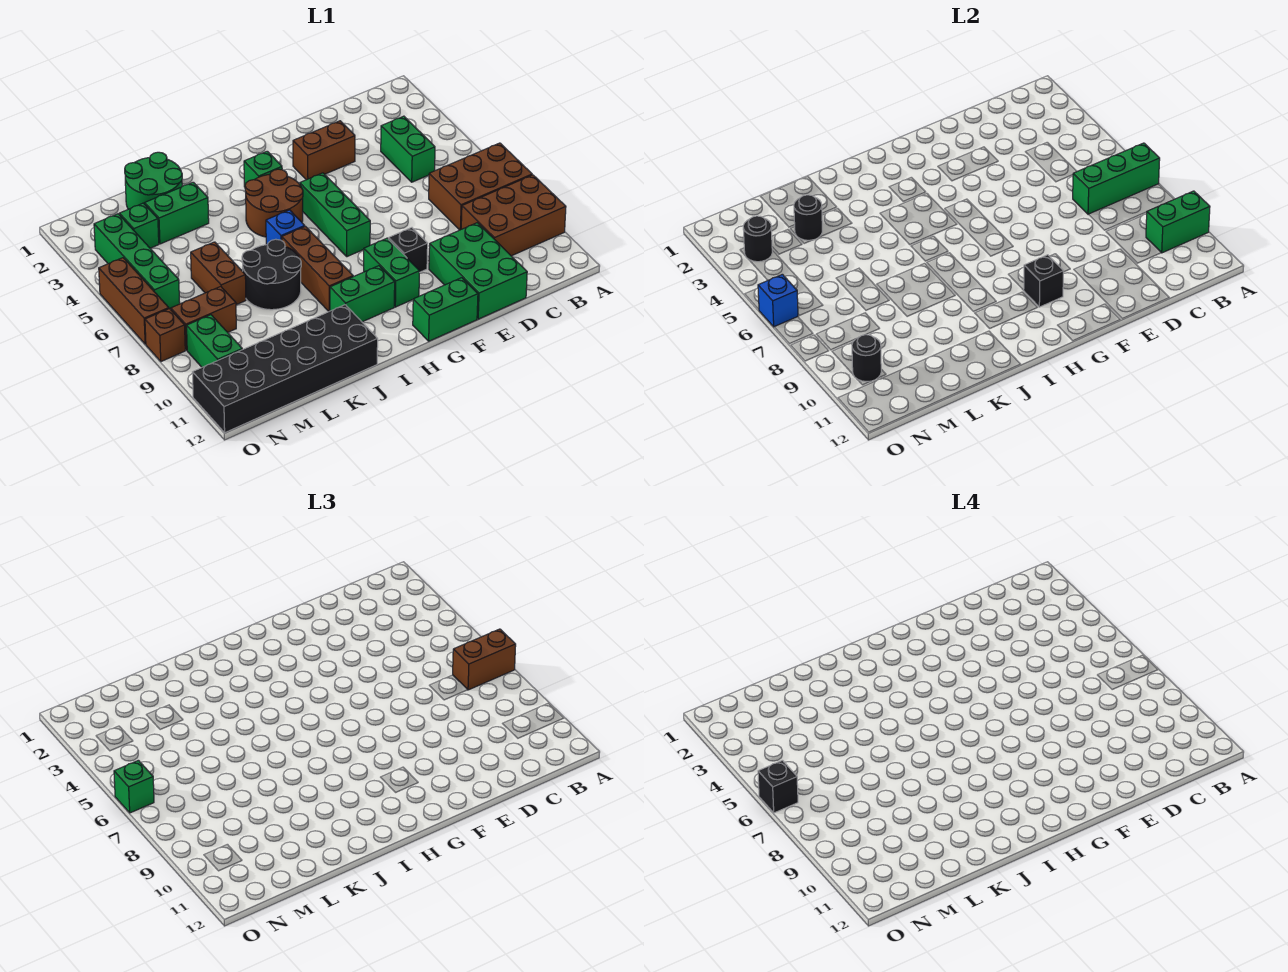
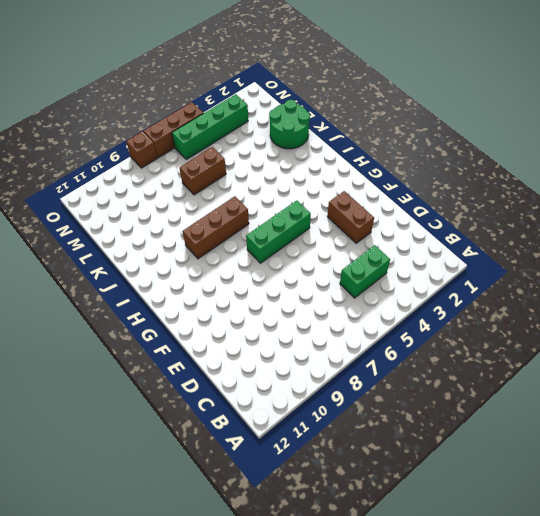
none -> brown 2x3 brick [429,143,532,230]
none -> brown 2x3 brick [461,175,566,256]
none -> green 2x3 brick [429,223,527,319]
none -> black 1x1 brick [389,228,428,273]

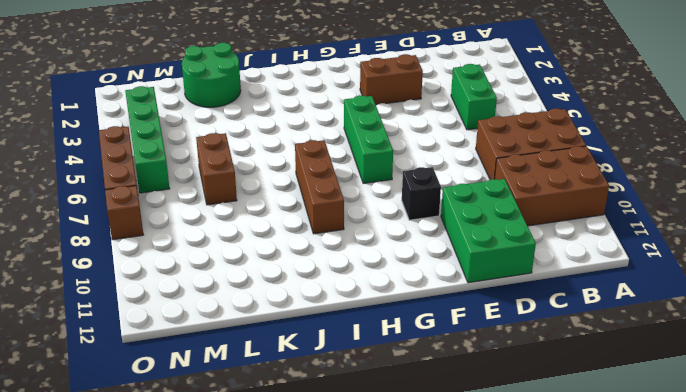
none -> green 1x2 brick [413,278,478,341]
none -> green 1x2 brick [364,238,419,307]
none -> green 1x1 brick [244,151,282,187]
none -> brown 2x2 round brick [245,169,303,237]

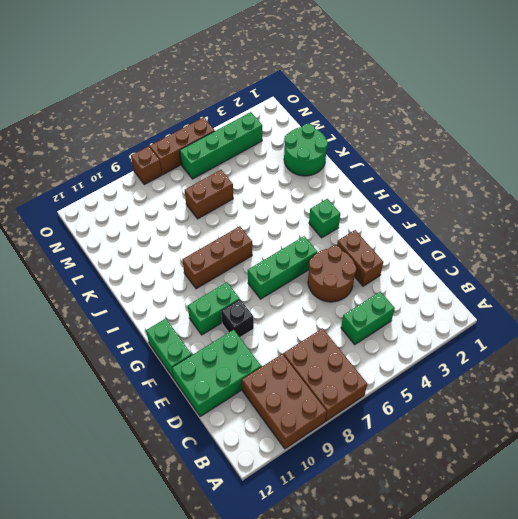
brown 2x2 round brick [308,246,356,302] -> brown 2x2 round brick moved to [245,169,303,237]
none -> green 1x2 brick [330,266,395,322]
none -> blue 1x1 brick [266,210,305,245]
none -> black 2x2 round brick [242,239,301,310]
none -> black 2x6 brick [192,305,378,433]

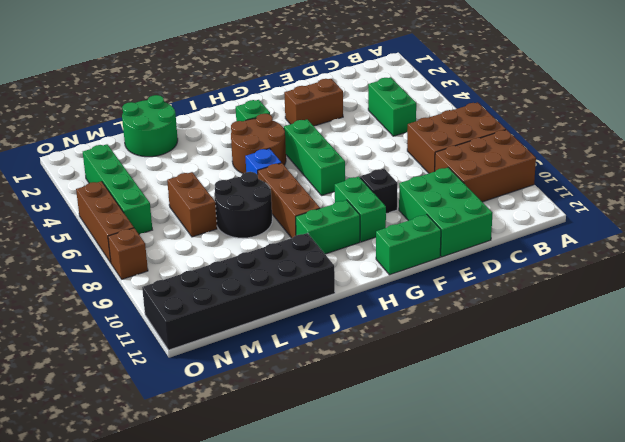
none -> green 1x2 brick [145,182,209,244]
none -> green 1x1 brick [119,203,159,248]
none -> brown 1x2 brick [171,286,236,350]
none -> green 1x2 brick [187,315,242,367]

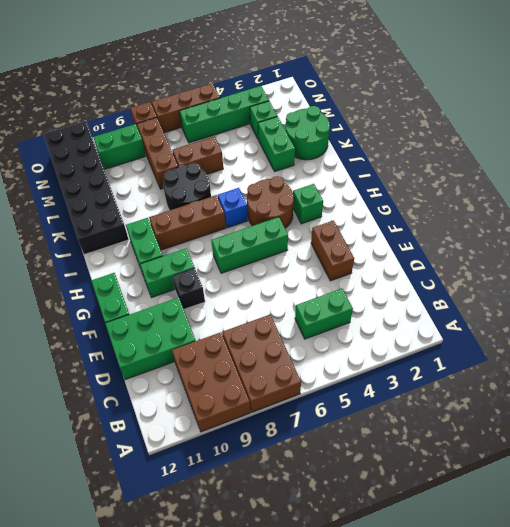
brown 1x3 brick [137,118,178,189] -> brown 1x2 brick [171,286,236,350]
none -> green 1x3 brick [1073,143,1160,214]
none -> green 1x2 brick [1146,191,1210,253]
none -> black 1x1 brick [1024,255,1063,307]
none -> black 1x1 round brick [794,195,822,240]

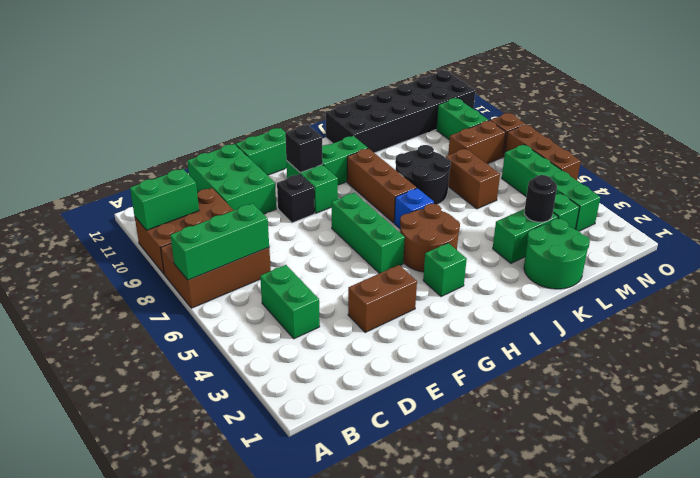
none -> black 1x1 round brick [743,216,772,262]
none -> black 1x1 round brick [852,334,881,381]
none -> blue 1x1 brick [758,274,798,327]
none -> brown 1x2 brick [453,629,516,690]

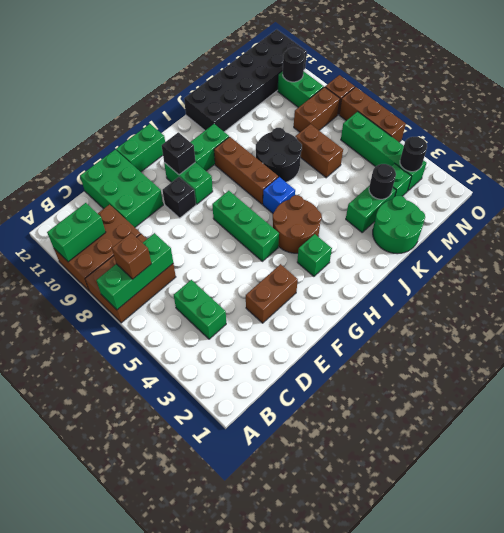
brown 1x1 brick [112,233,151,279] -> brown 1x2 brick [453,629,516,690]
none -> blue 1x1 brick [758,274,798,327]
none -> green 1x1 brick [114,760,154,813]
none -> black 1x1 brick [758,760,798,813]

